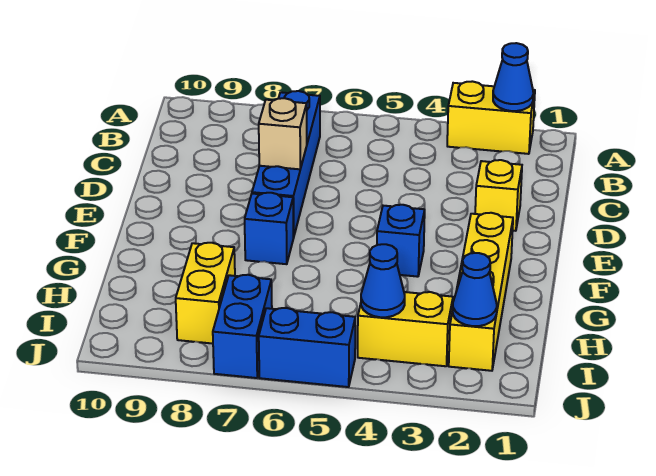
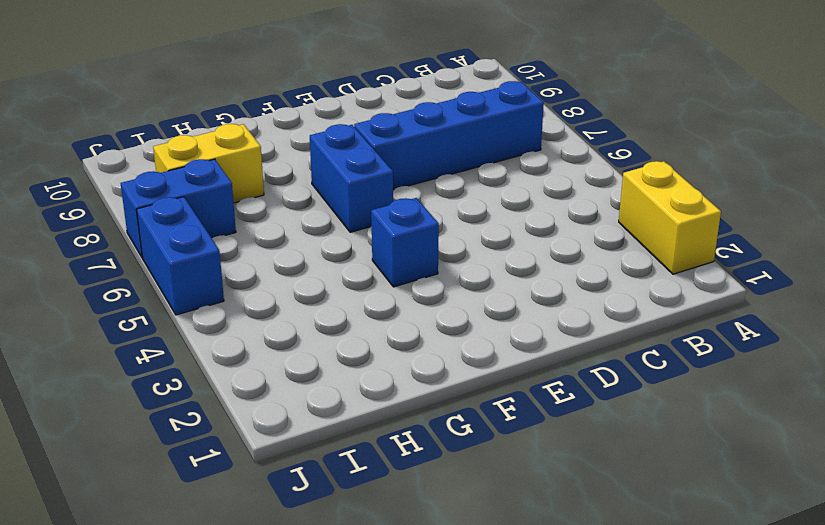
blue 1x2 brick [310,124,393,232] -> blue 1x1 brick [245,193,293,264]
none -> yellow 1x1 brick [475,160,522,231]
none -> yellow 1x4 brick [449,213,513,371]
none -> yellow 1x2 brick [358,292,453,366]

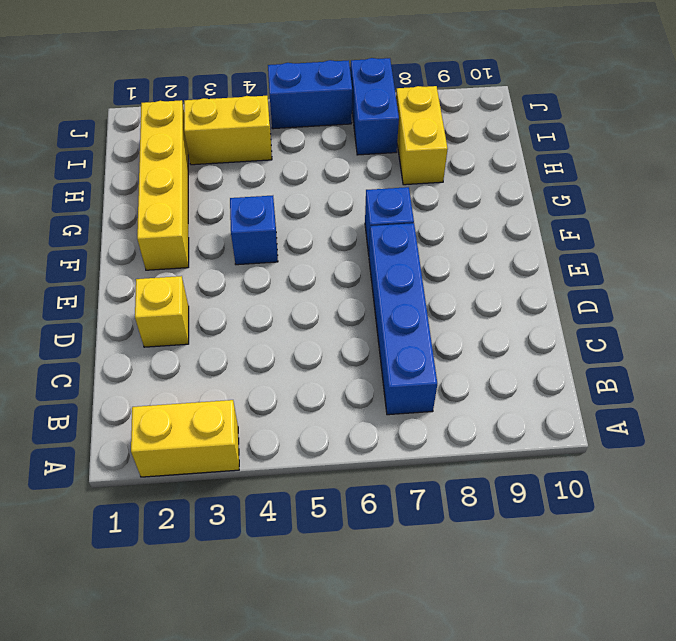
none -> blue 1x1 cone [493,43,533,111]
none -> tan 1x1 brick [259,98,307,169]
none -> blue 1x1 cone [453,253,497,326]

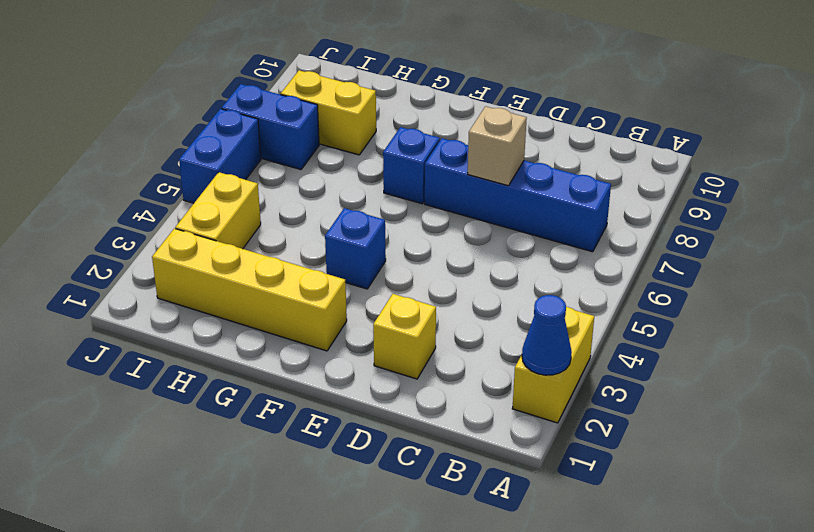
none -> blue 1x1 cone [453,253,497,326]
none -> blue 1x1 cone [361,244,405,317]

